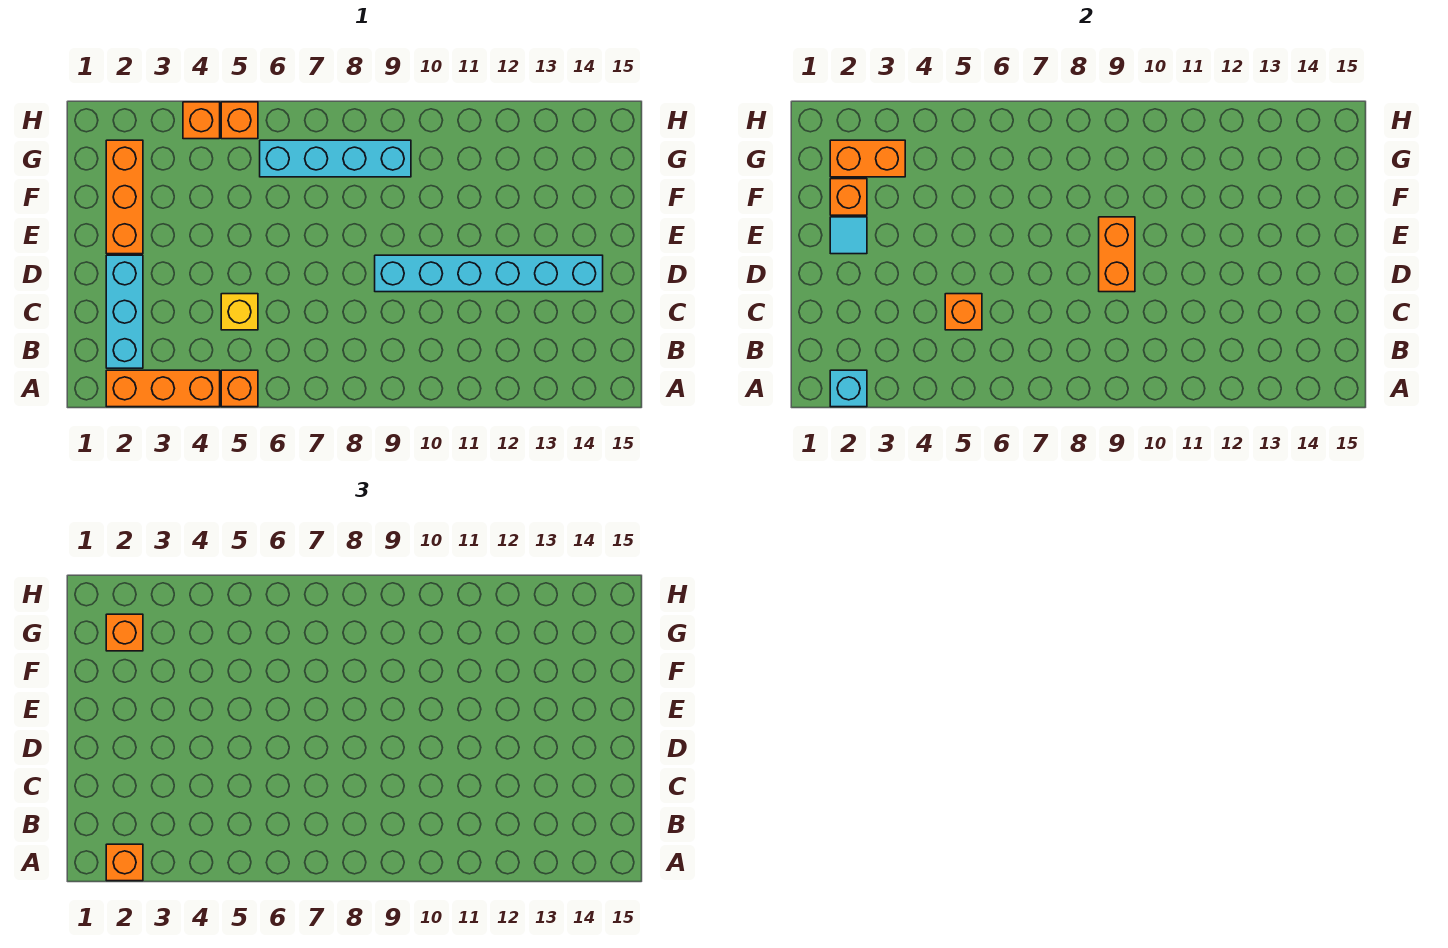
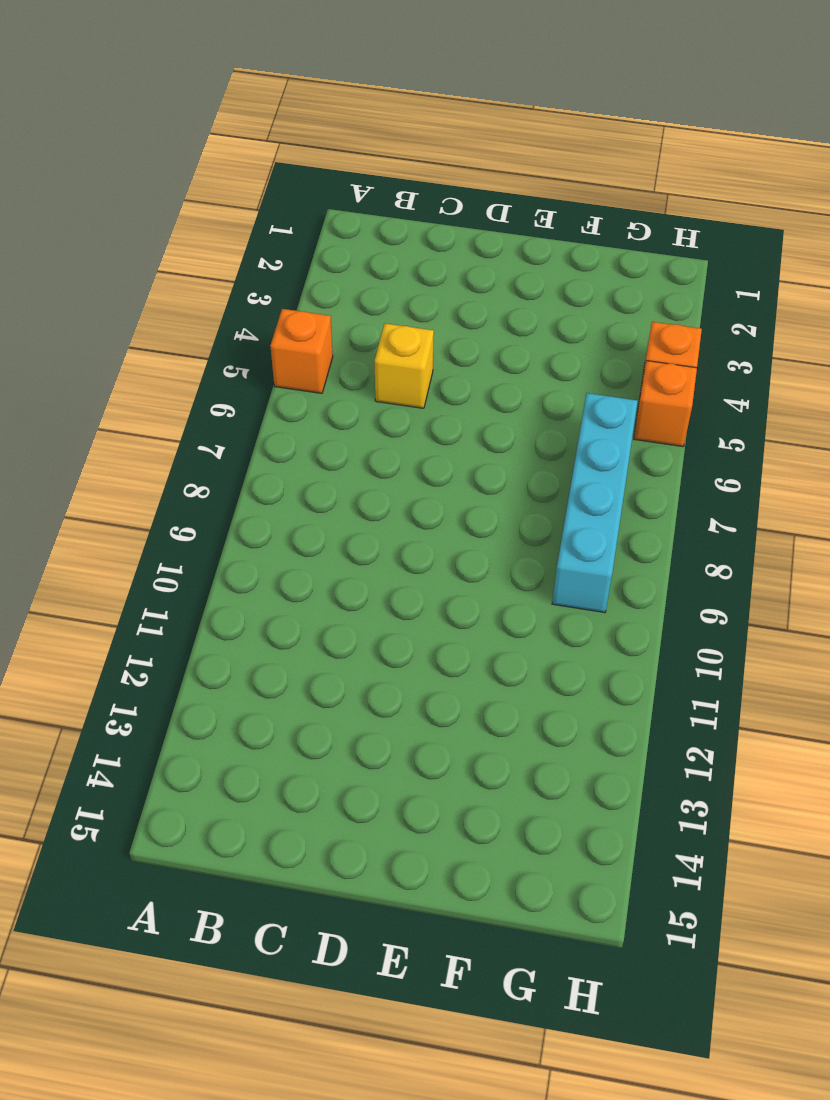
none -> orange 1x3 brick [106,370,220,407]
none -> cyan 1x3 brick [106,255,143,368]
none -> cyan 1x6 brick [375,255,603,292]

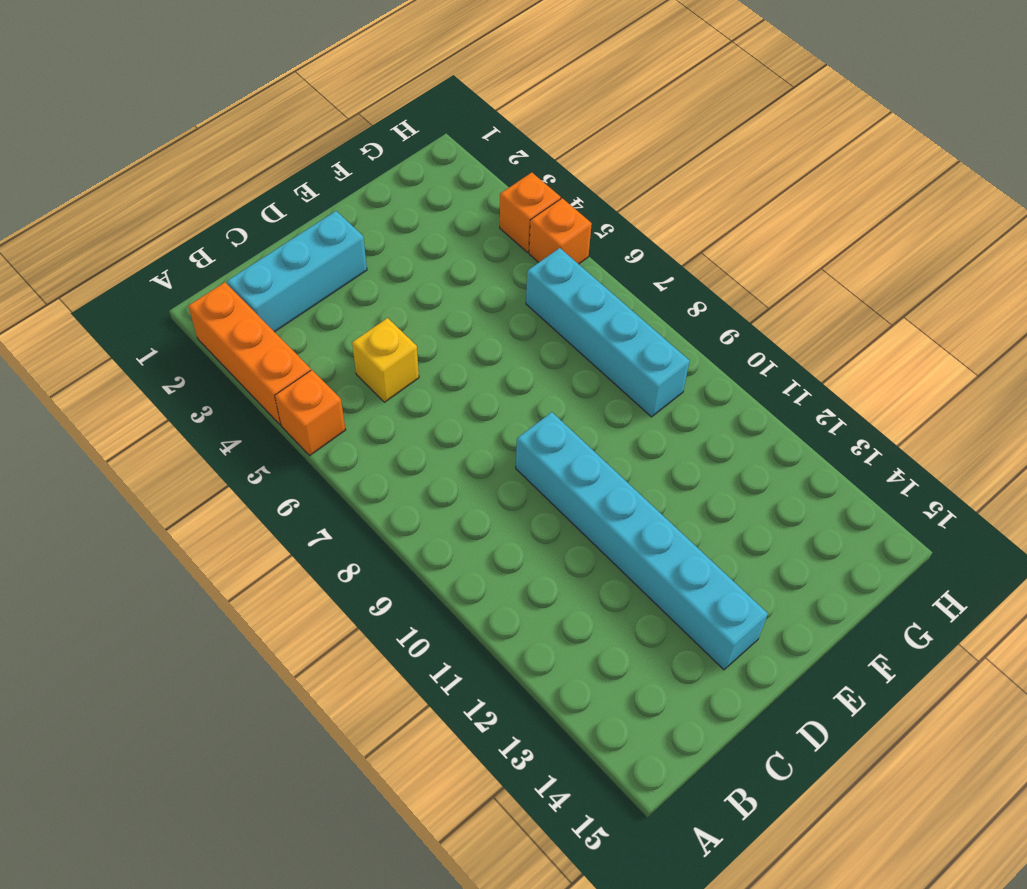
none -> orange 1x3 brick [106,140,143,254]
none -> cyan 1x1 brick [830,370,867,407]
none -> orange 1x1 brick [945,294,982,330]

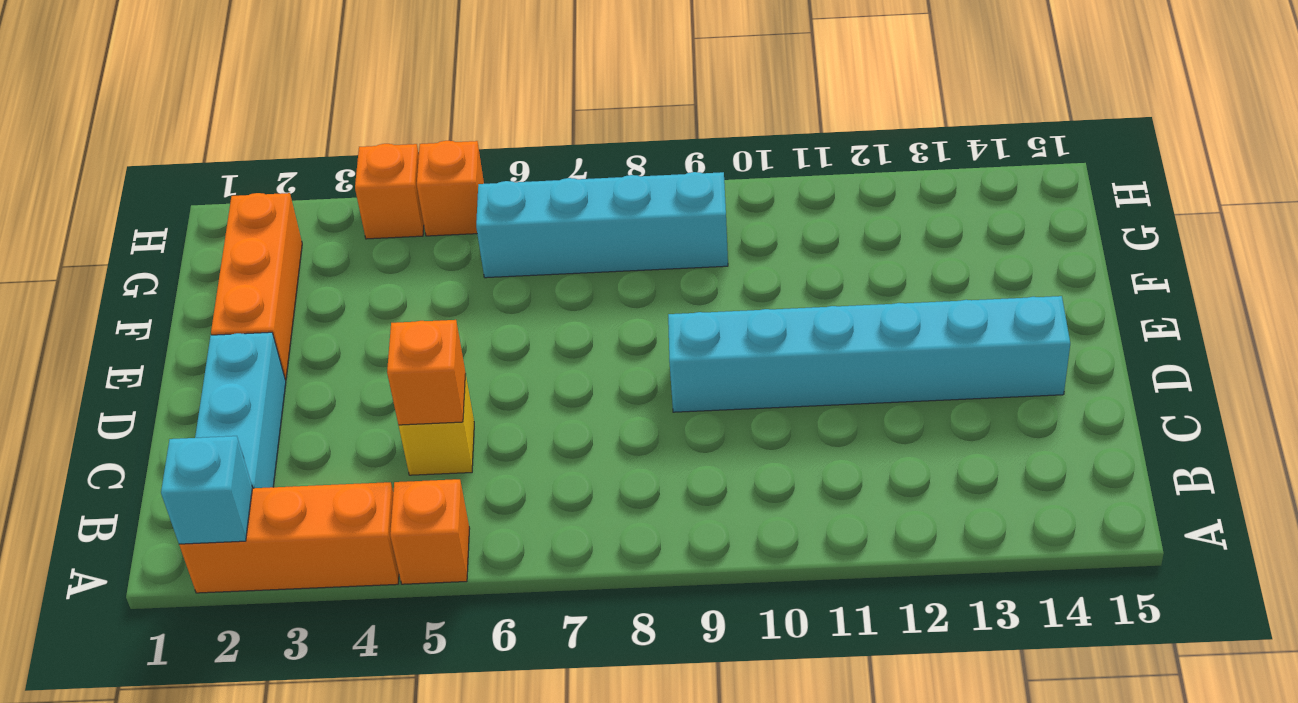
none -> orange 1x2 brick [1099,217,1135,292]
none -> cyan 1x1 tile [830,217,867,254]
none -> orange 1x1 brick [830,179,867,215]

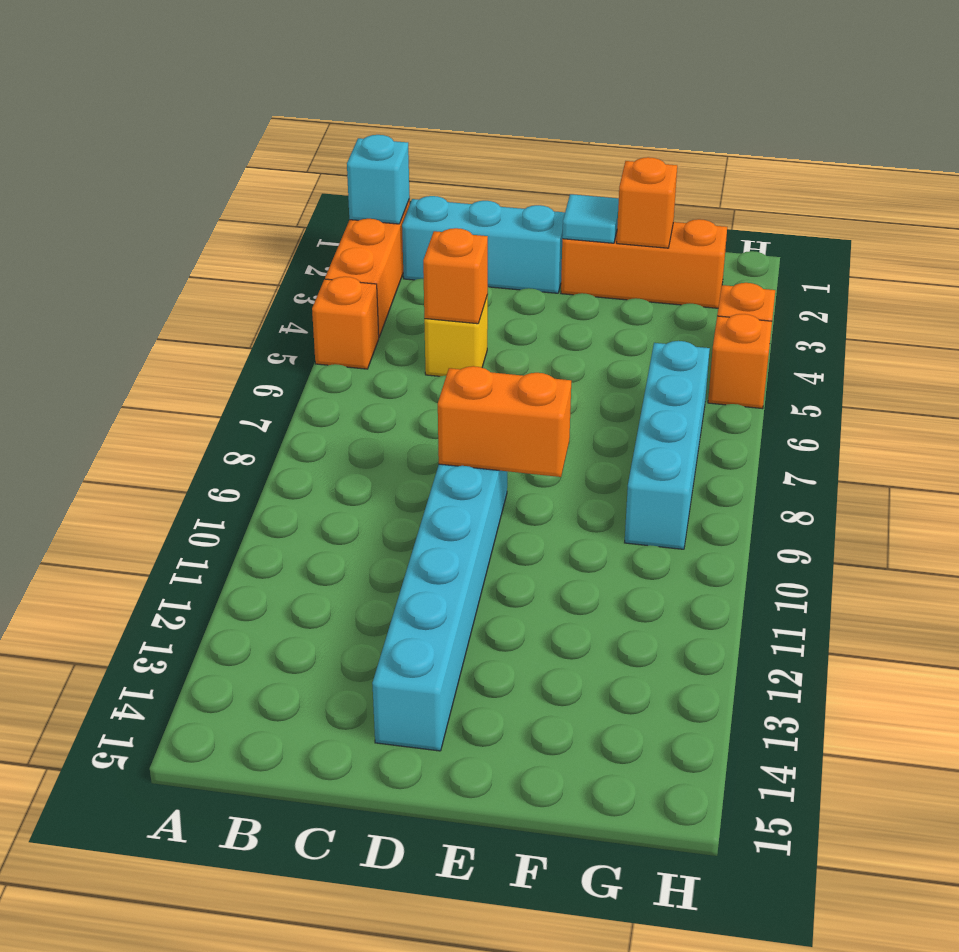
none -> orange 1x2 brick [830,140,905,177]
none -> orange 1x1 brick [106,844,143,881]
none -> orange 1x1 brick [106,614,143,651]

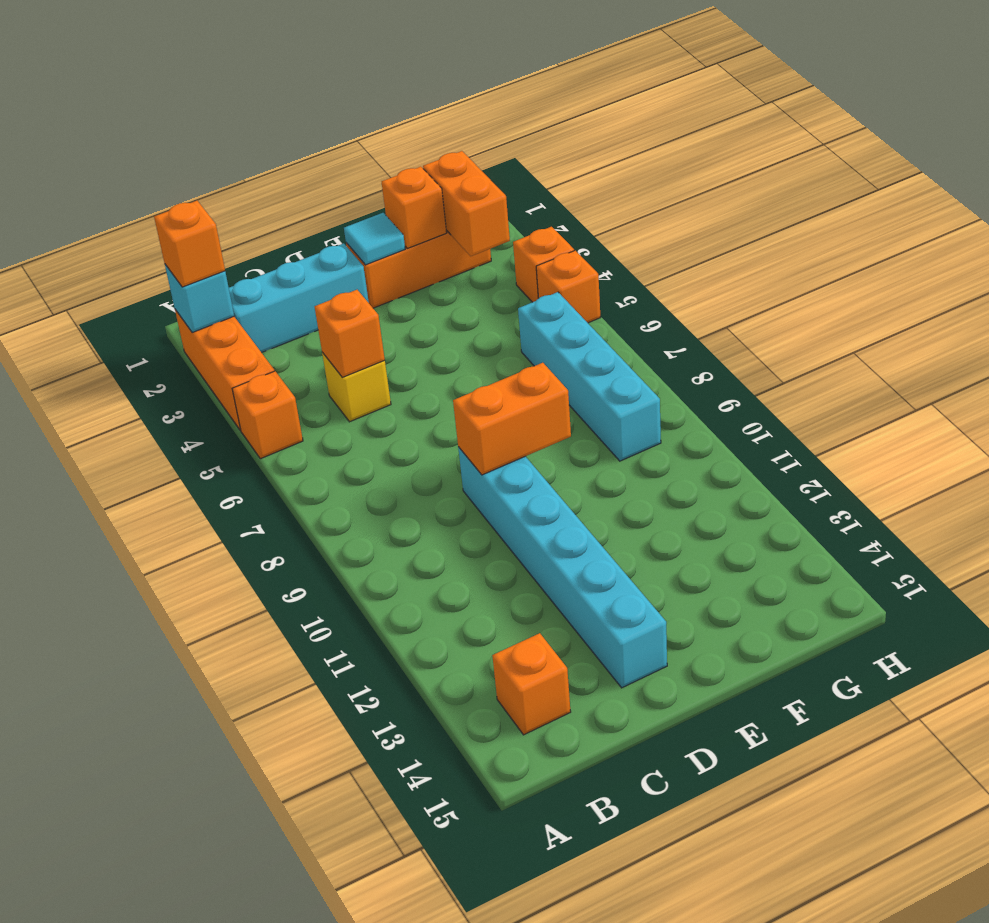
orange 1x1 brick [492,633,571,735] -> orange 1x1 brick moved to [106,614,143,651]

